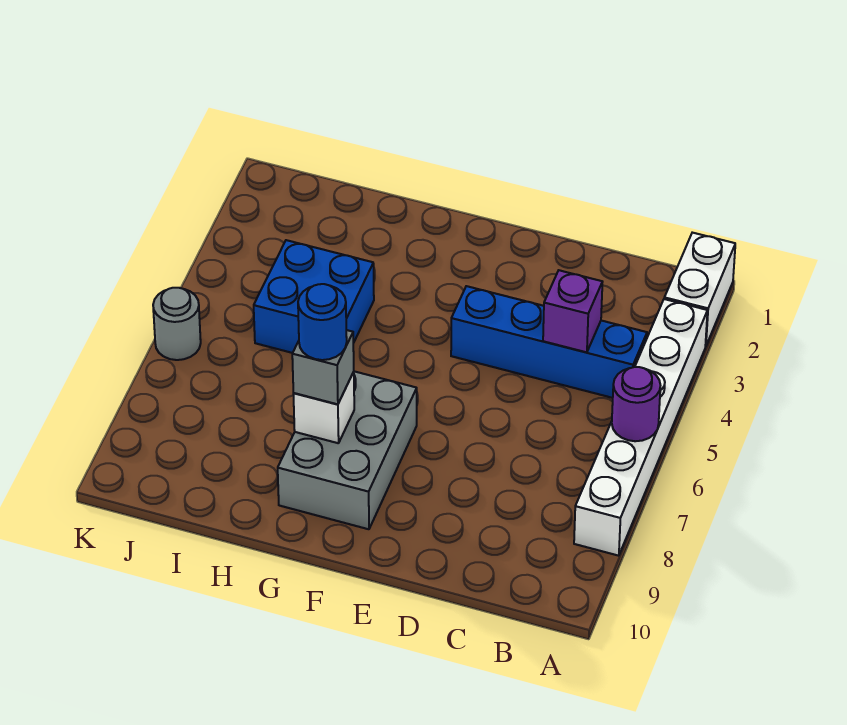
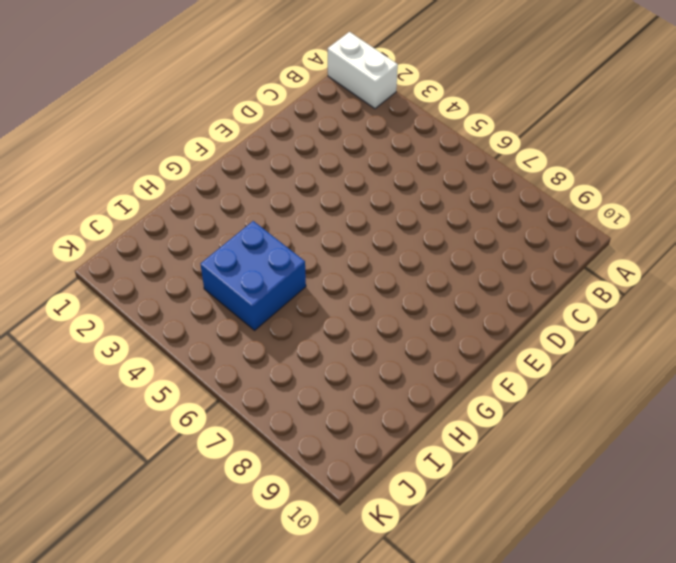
none -> white 1x6 brick [574,299,708,556]
none -> blue 1x4 brick [451,286,647,398]

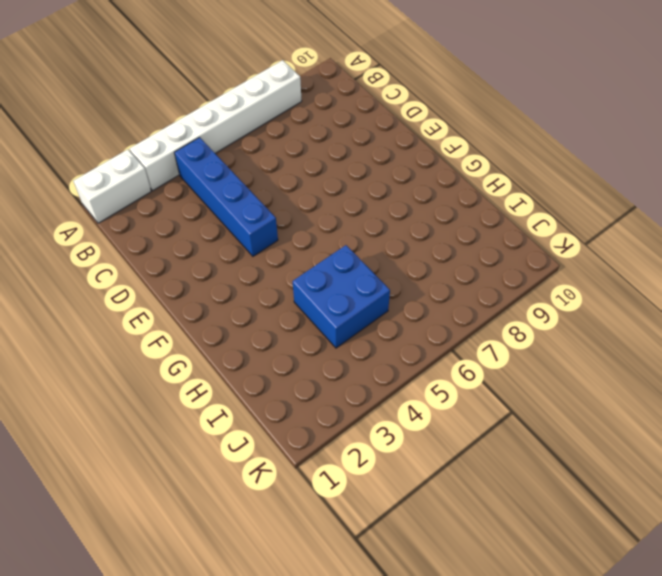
none -> grey 2x3 brick [278,371,417,529]
none -> grey 1x1 round brick [153,288,201,360]

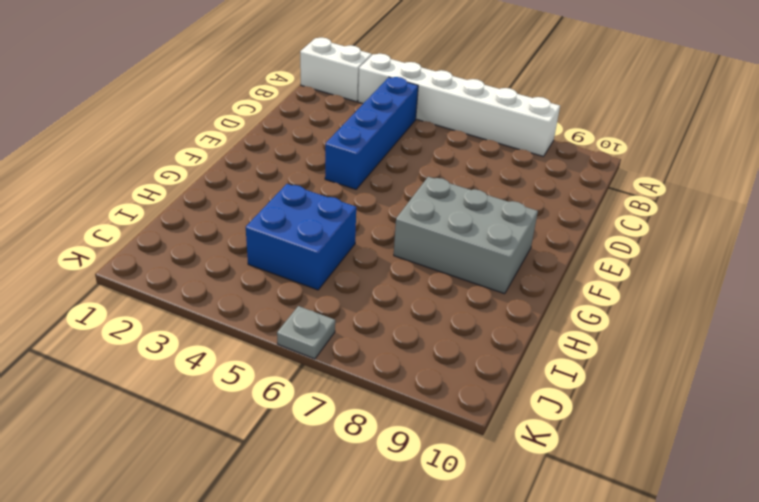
grey 1x1 plate [277,306,335,359] -> grey 1x1 round brick [153,288,201,360]
none -> purple 1x1 round brick [612,367,660,441]
none -> purple 1x1 brick [543,270,602,352]

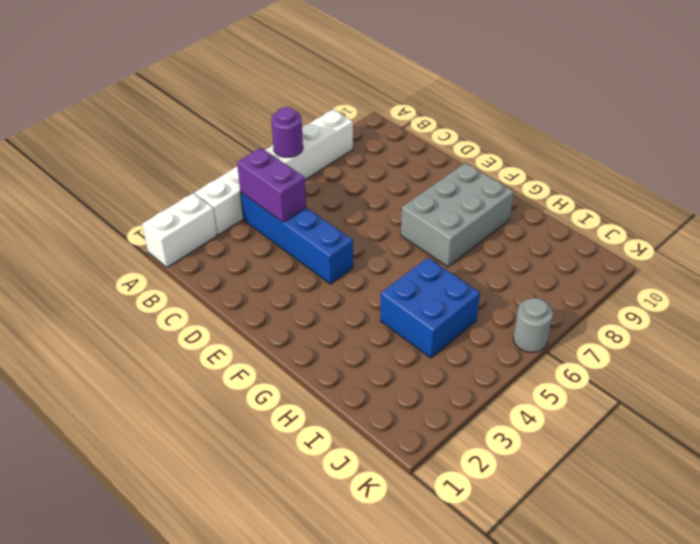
purple 1x2 brick [237,148,306,222] -> purple 1x1 brick [543,270,602,352]
none -> white 1x1 brick [293,372,354,443]
none -> grey 1x1 brick [292,330,354,404]

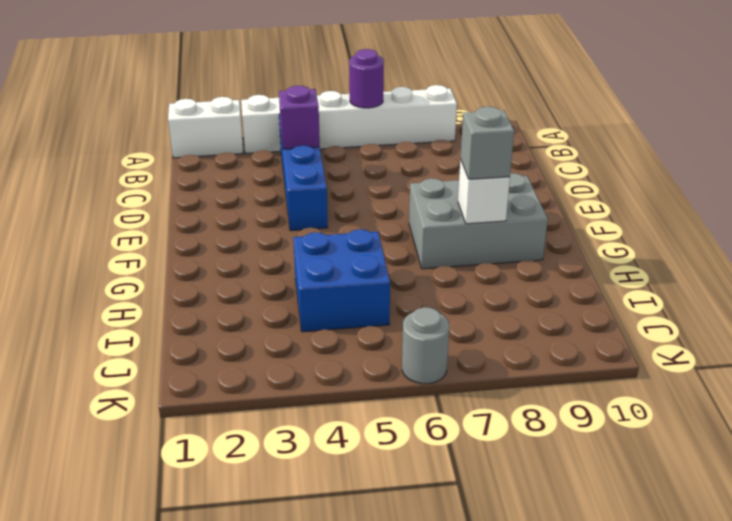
none -> blue 1x1 round brick [298,284,347,360]

